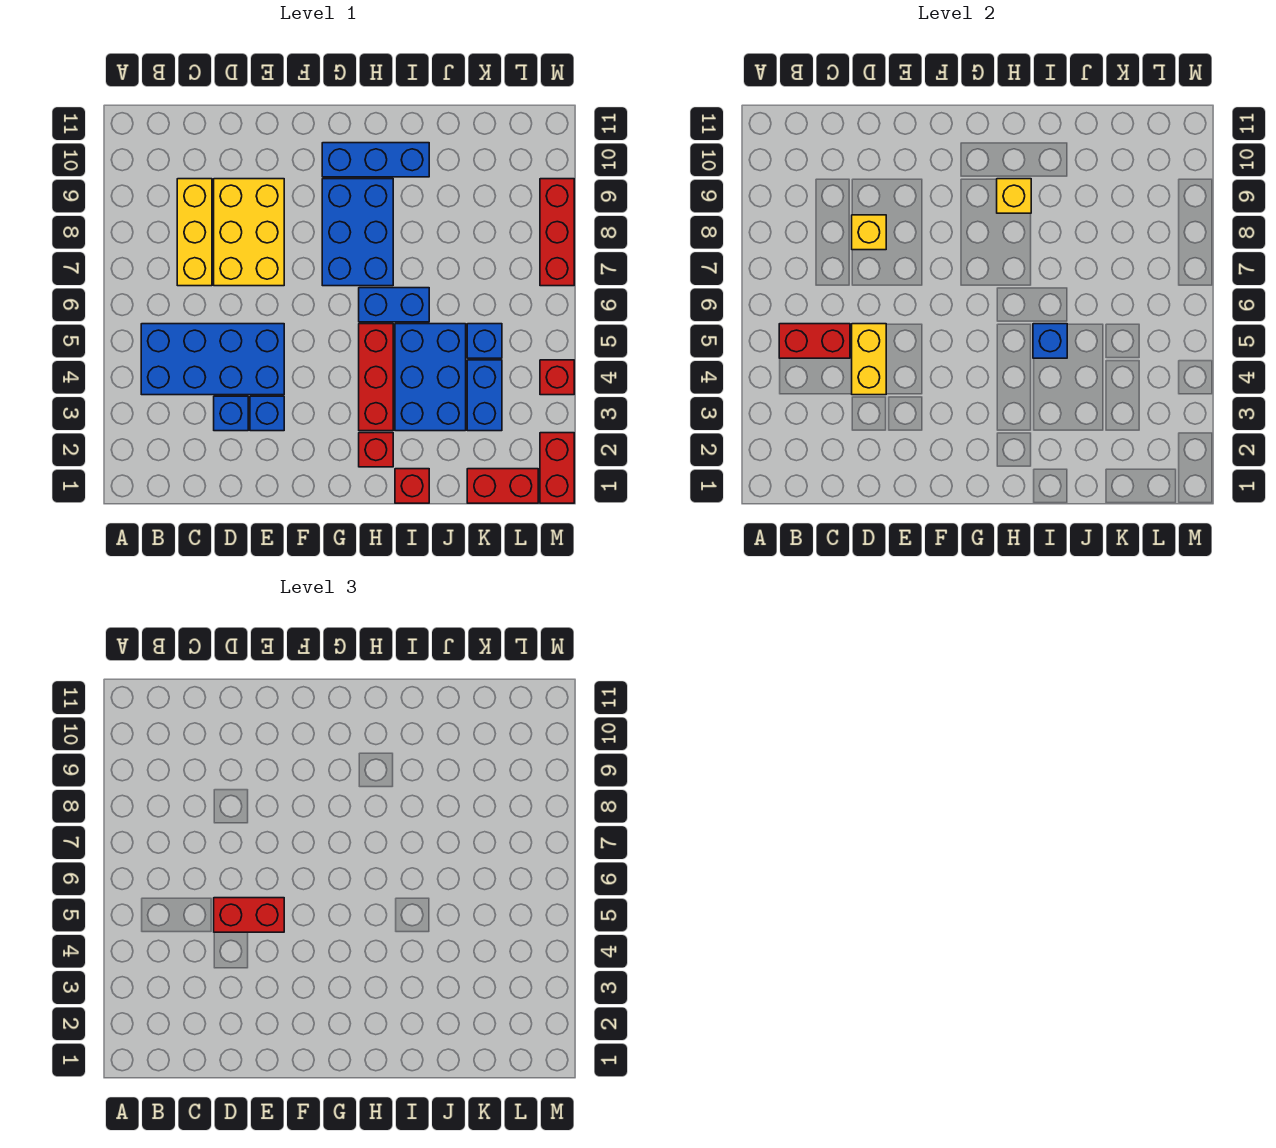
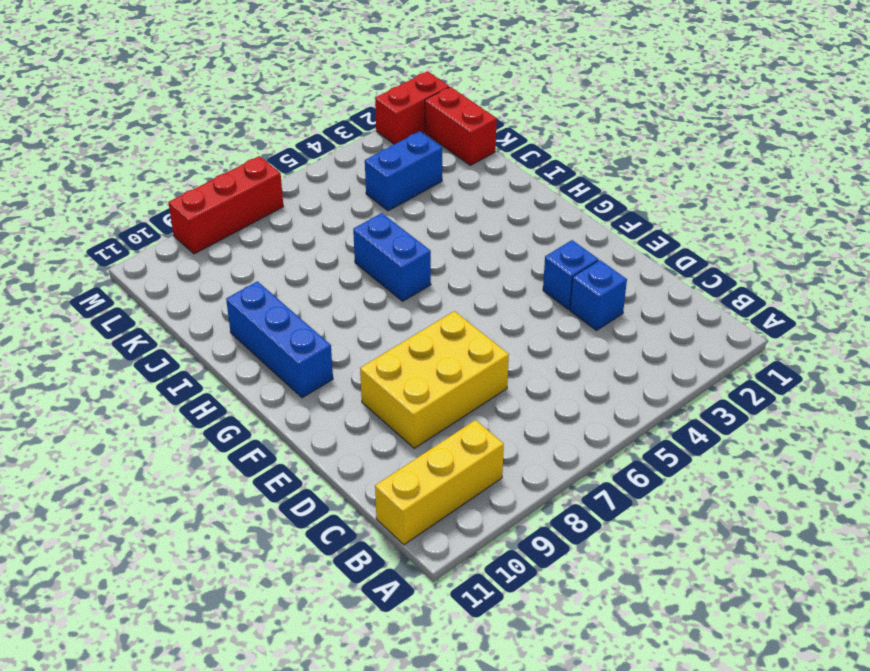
yellow 1x3 brick [375,420,504,545] -> yellow 1x3 brick moved to [177,179,212,286]
none -> blue 2x4 brick [141,324,284,395]
none -> blue 2x3 brick [322,179,393,286]
none -> red 1x1 brick [359,433,393,467]

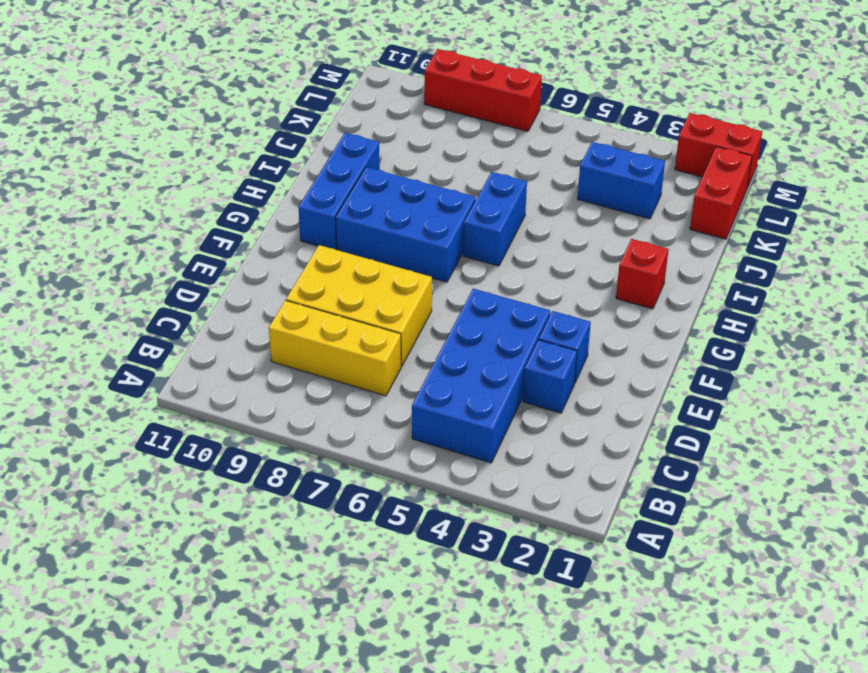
none -> red 1x3 brick [359,324,393,431]
none -> red 1x1 brick [395,469,429,503]
none -> blue 2x3 brick [395,324,466,431]

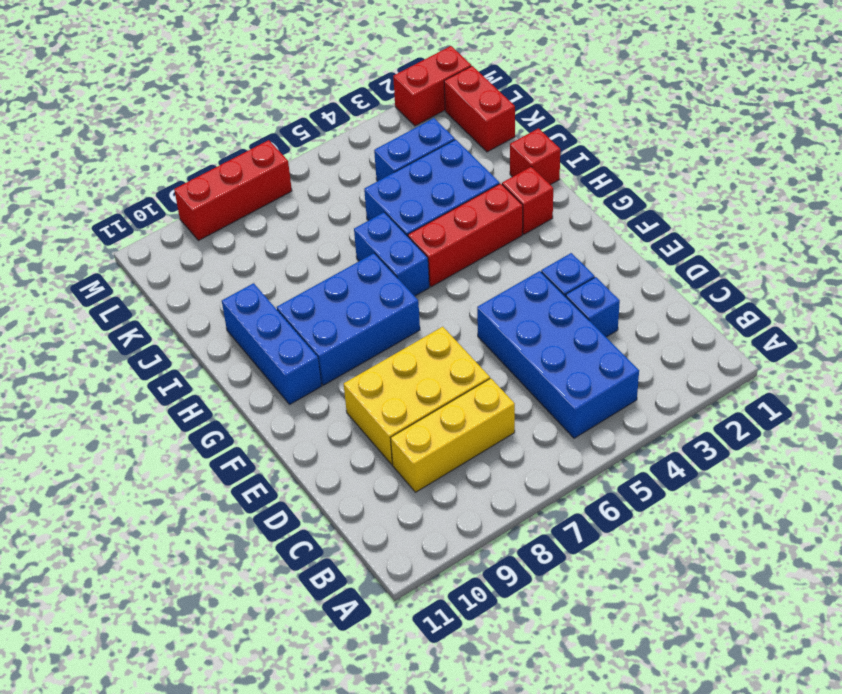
none -> blue 1x1 brick [467,324,502,358]
none -> red 1x1 brick [540,360,574,395]
none -> red 1x2 brick [779,324,850,358]

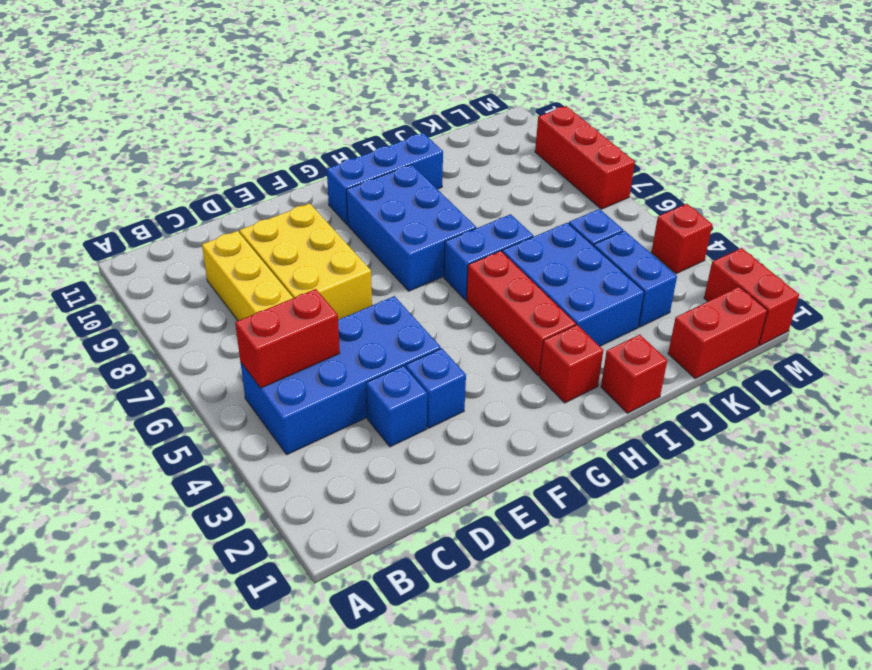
none -> yellow 1x2 brick [852,324,886,395]
none -> yellow 1x1 brick [852,215,886,250]
none -> yellow 1x1 brick [997,179,1031,213]

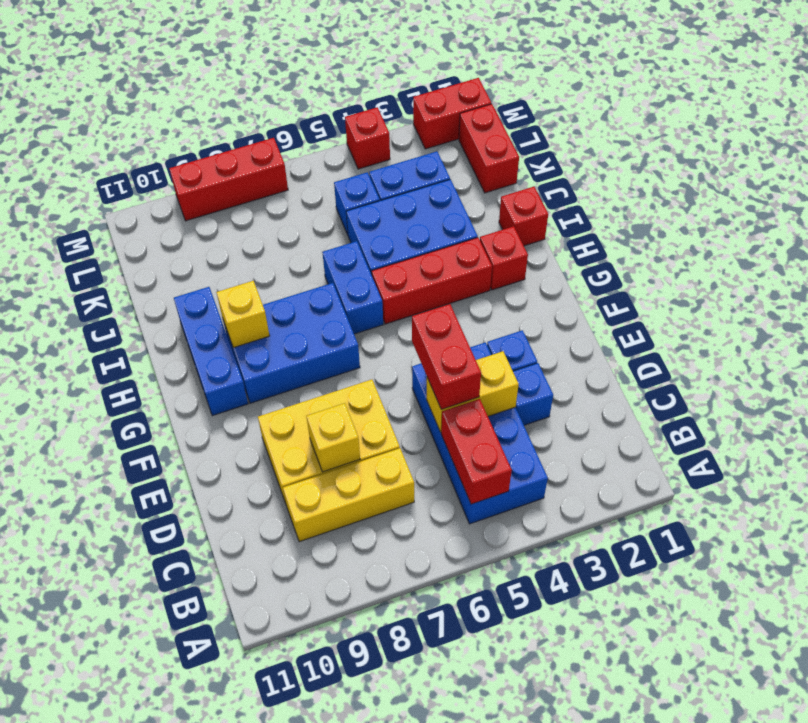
none -> blue 1x1 brick [1033,324,1067,358]

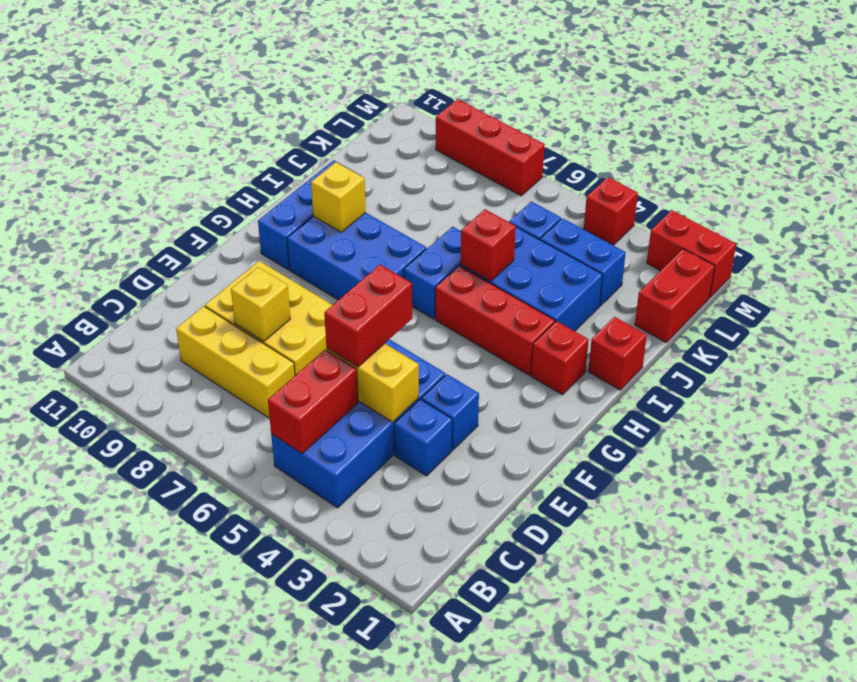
red 1x1 brick [460,209,516,281] -> blue 1x1 brick [1033,324,1067,358]

